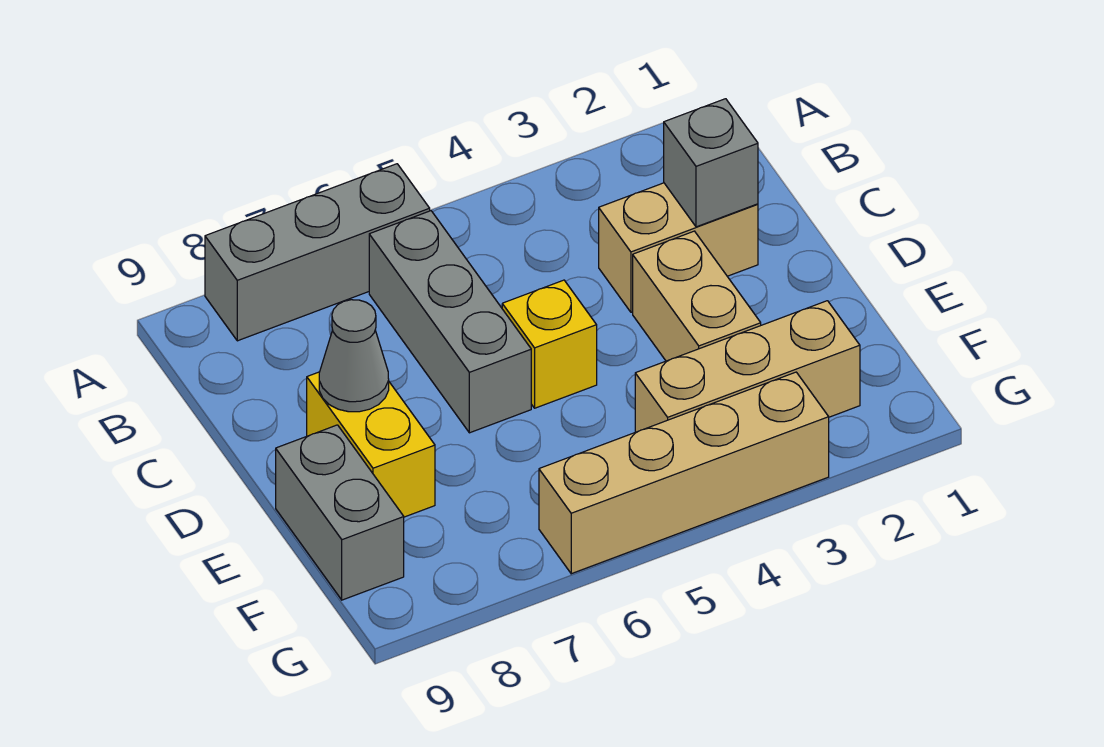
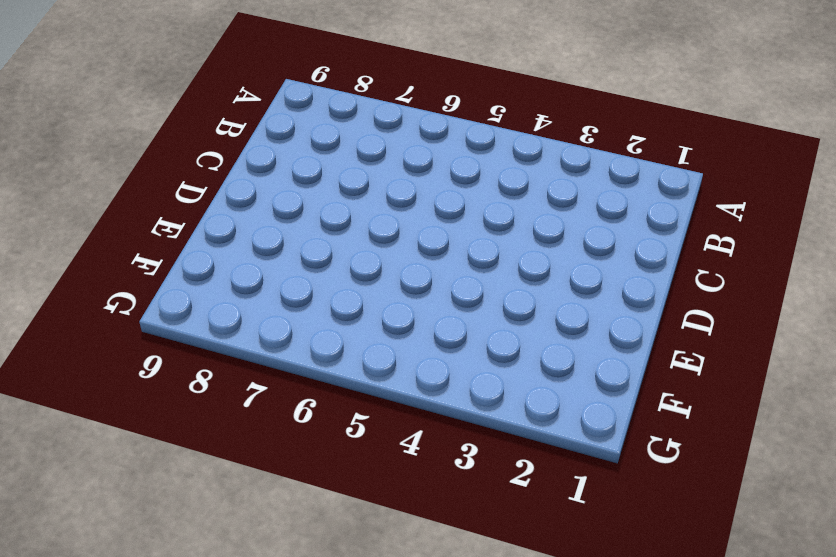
none -> grey 1x3 brick [205,164,430,341]
none -> grey 1x3 brick [369,211,531,433]

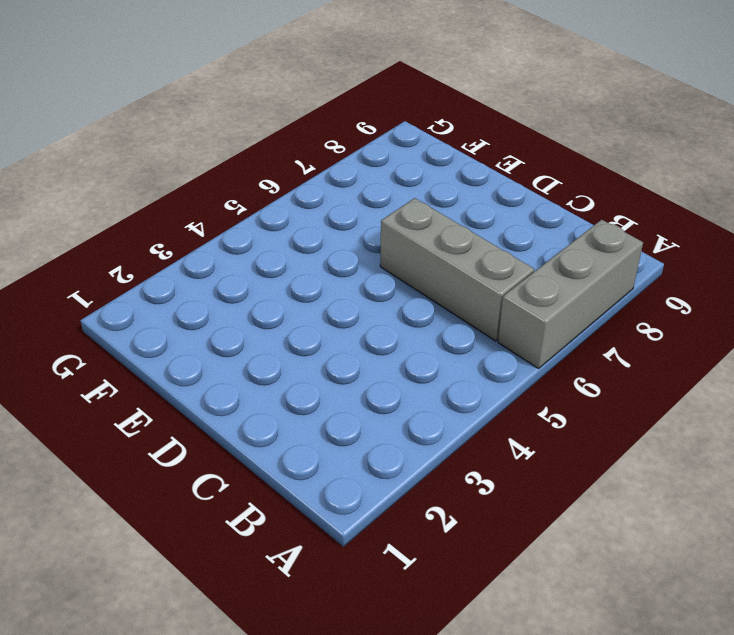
none -> tan 1x2 brick [599,183,758,312]
none -> tan 1x2 brick [633,231,761,361]

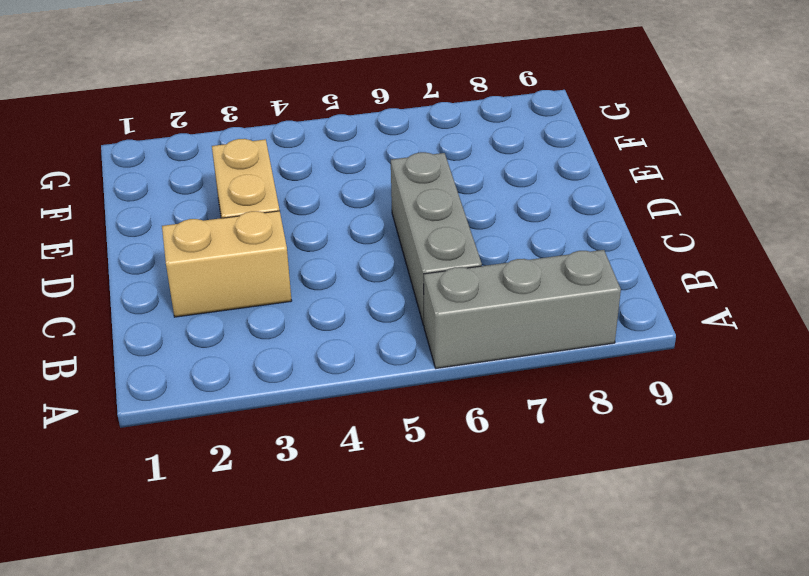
none -> yellow 1x1 brick [502,280,597,408]
none -> yellow 1x2 brick [307,372,435,517]

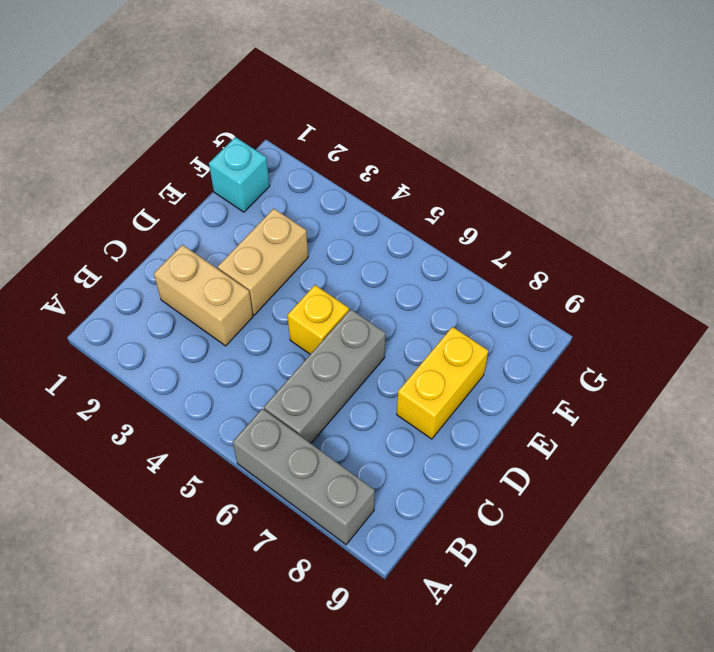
cyan 1x1 brick [209,137,270,212] -> none
none -> grey 1x2 brick [276,425,404,600]
none -> tan 1x3 brick [635,301,860,432]

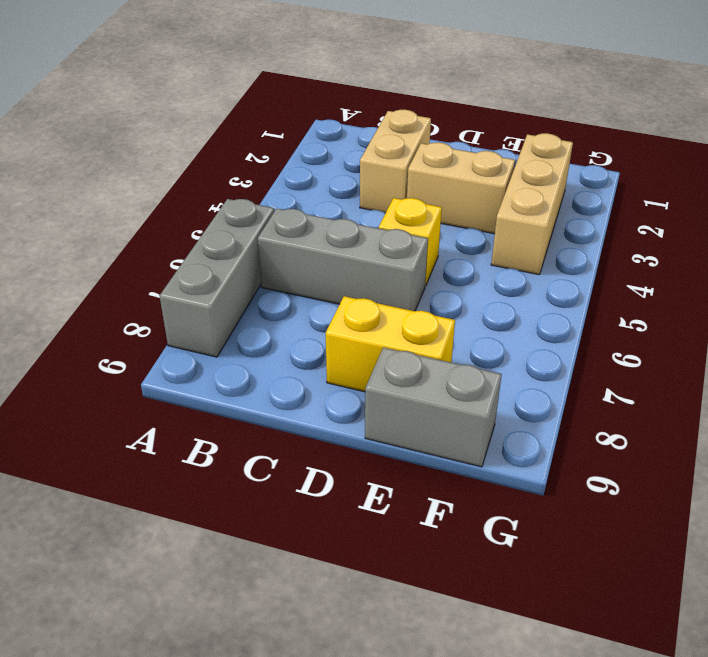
none -> tan 1x4 brick [539,372,829,574]
none -> grey 1x1 brick [664,99,758,227]

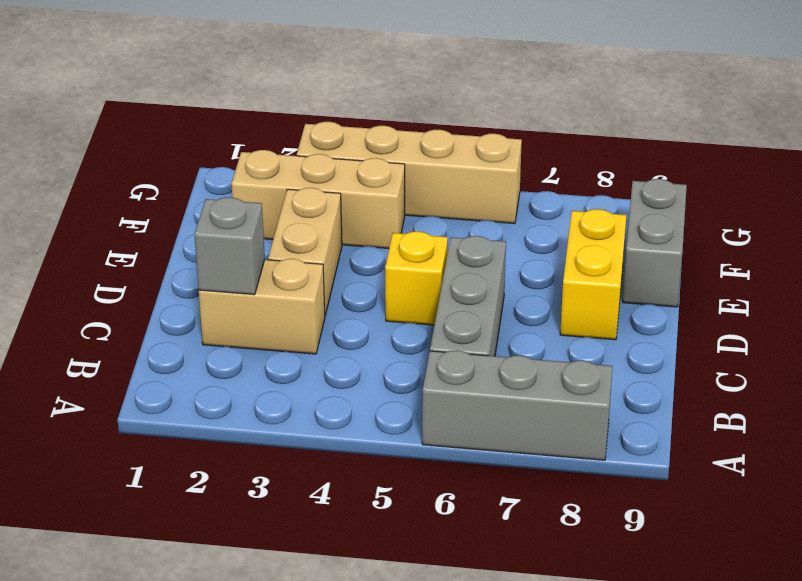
none -> grey 1x1 cone [319,300,389,412]

